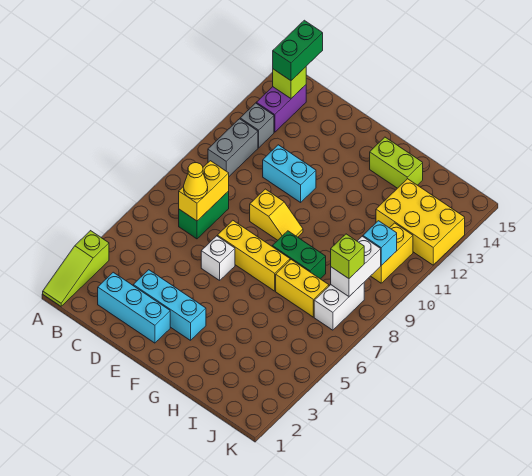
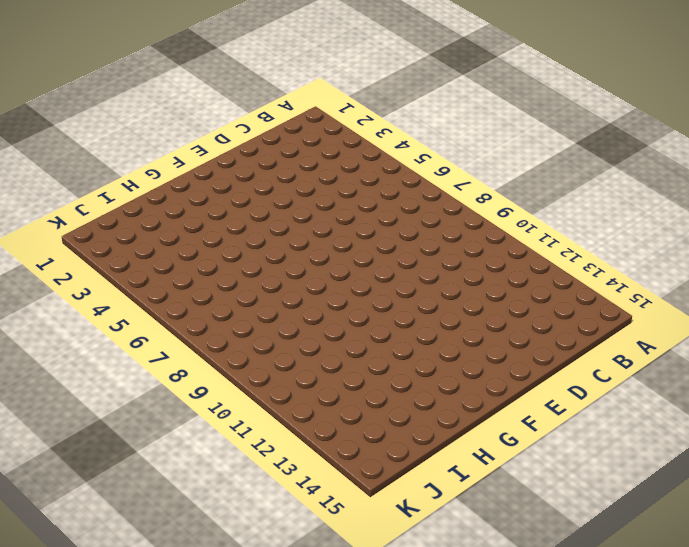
none -> lime 1x3 slope [43,231,109,306]
none -> grey 1x2 brick [208,119,258,176]
none -> grey 1x1 brick [240,103,274,148]

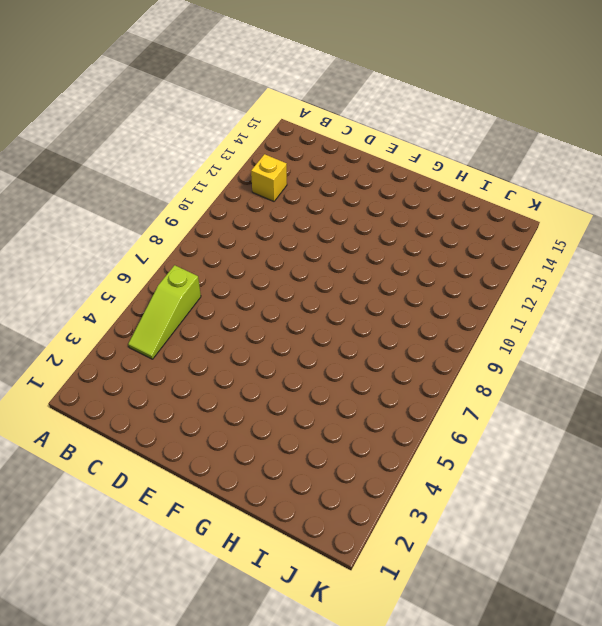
lime 1x3 slope [128,265,201,359] -> lime 1x3 slope moved to [43,231,109,306]
yellow 1x1 brick [251,154,287,201] -> grey 1x1 brick [240,103,274,148]
none -> grey 1x2 brick [208,119,258,176]
none -> purple 1x2 brick [256,85,306,132]
none -> cyan 1x3 brick [98,272,170,343]

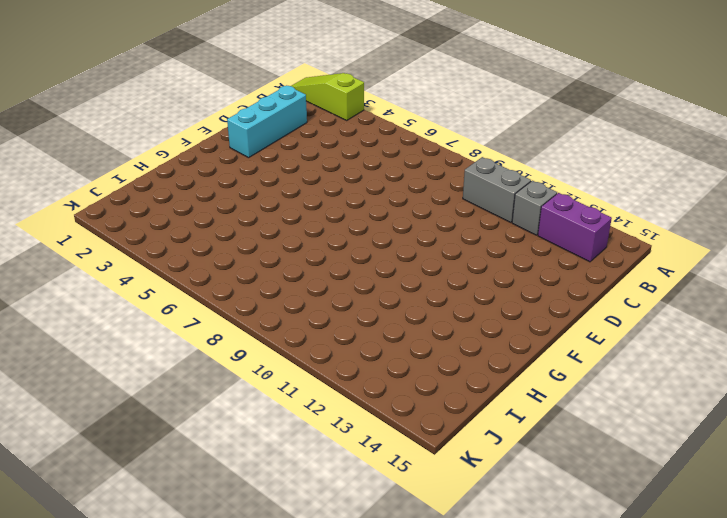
none -> green 1x2 brick [179,191,229,239]
none -> cyan 1x3 brick [133,270,206,340]
none -> cyan 1x2 brick [263,145,316,202]

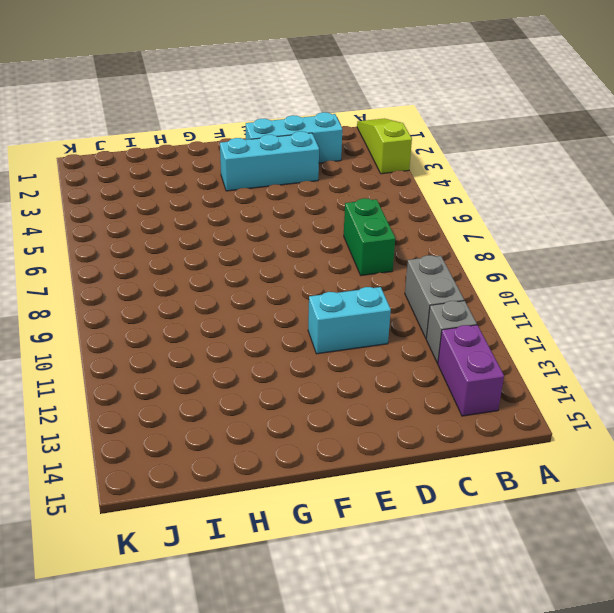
none -> white 1x1 brick [201,236,235,280]
none -> yellow 1x3 brick [217,220,290,291]
none -> yellow 1x2 slope [250,189,303,240]

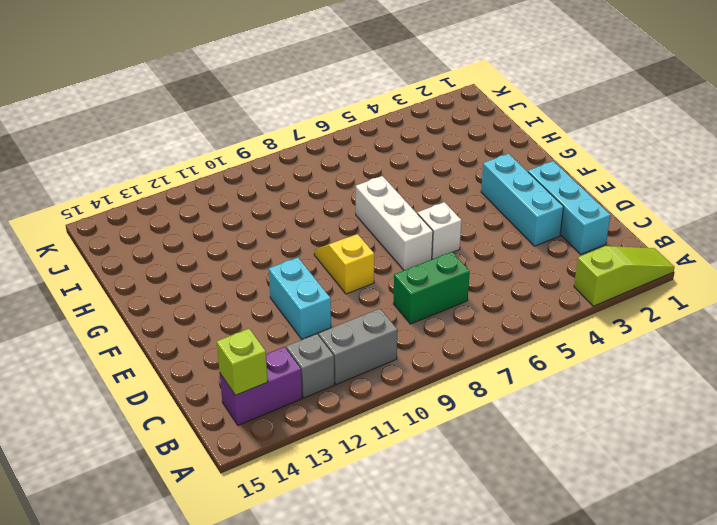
white 1x3 brick [356,176,433,270] -> yellow 1x3 brick [217,220,290,291]
none -> green 1x2 brick [272,231,326,279]
none -> lime 1x2 brick [370,137,423,188]
none -> yellow 1x2 brick [276,260,329,317]

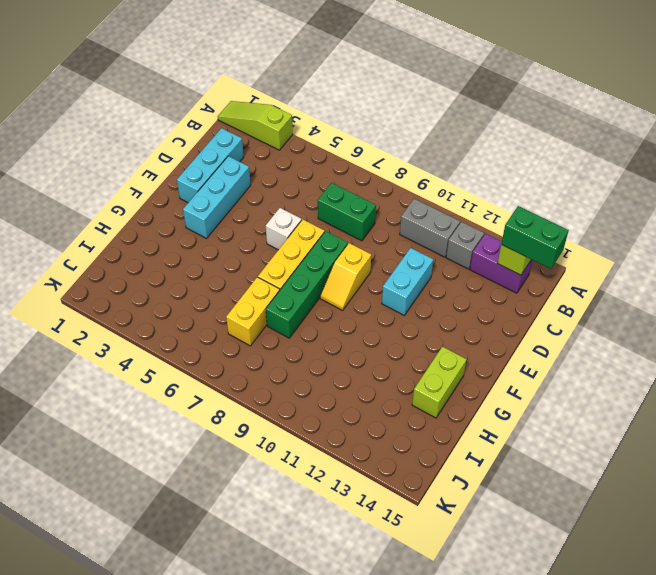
green 1x4 brick [266,231,348,338] -> green 1x2 brick [272,231,326,279]
none -> yellow 2x3 brick [376,179,465,265]
none -> white 1x2 brick [314,283,364,330]
none -> yellow 1x2 brick [371,223,413,283]

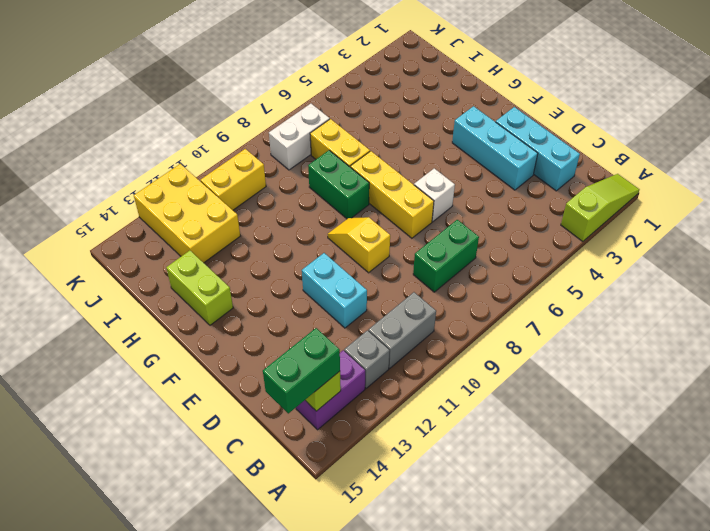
none -> yellow 1x2 brick [179,161,229,221]
none -> white 1x2 brick [331,236,381,296]
none -> cyan 1x1 brick [363,221,397,266]

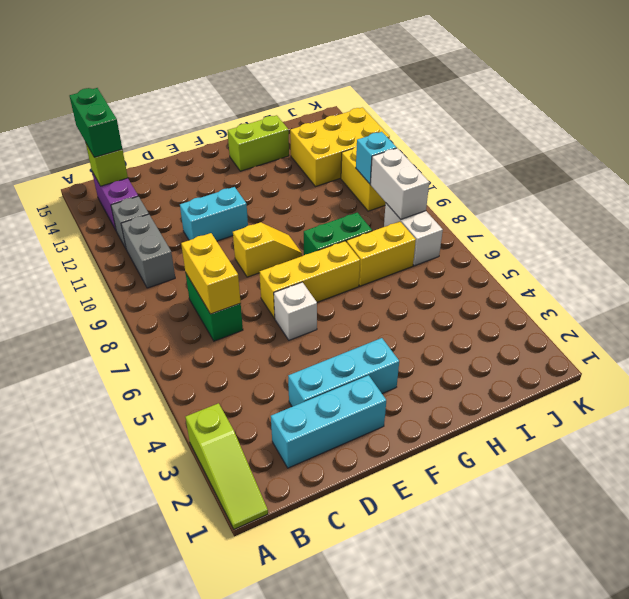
none -> yellow 1x1 cone [184,163,208,199]
none -> lime 1x1 brick [331,234,364,279]

